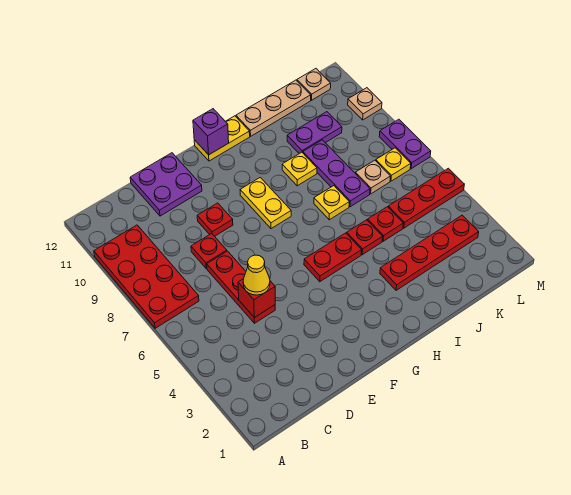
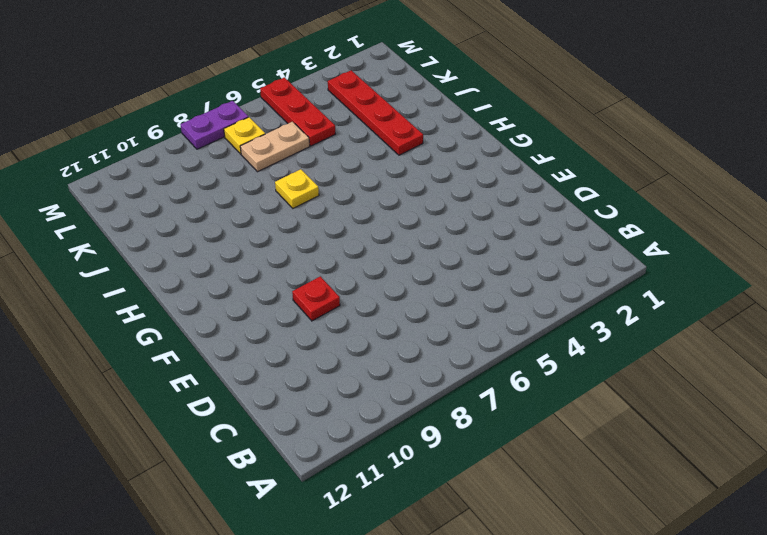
tan 1x2 plate [240,122,310,172] -> tan 1x1 plate [355,160,390,194]
none -> red 2x4 plate [94,225,199,328]
none -> red 1x3 plate [207,251,275,323]
none -> red 1x1 plate [191,234,227,268]

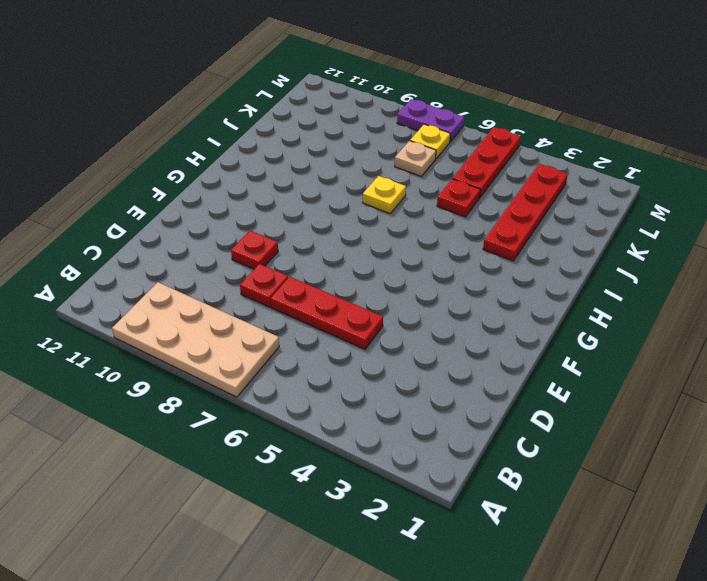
tan 2x4 plate [112,282,279,397] -> red 2x4 plate [94,225,199,328]
none -> purple 2x2 plate [130,153,202,216]
none -> red 1x2 plate [304,233,362,282]
none -> yellow 1x2 plate [240,178,291,229]

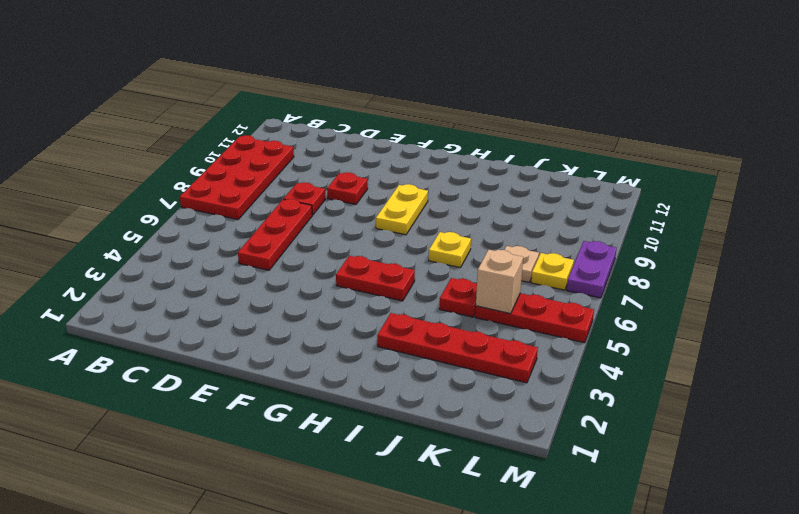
tan 1x1 brick [476,250,523,314] -> none
none -> purple 2x2 plate [130,153,202,216]
none -> yellow 1x2 plate [194,116,250,161]
none -> red 1x1 plate [347,220,383,255]

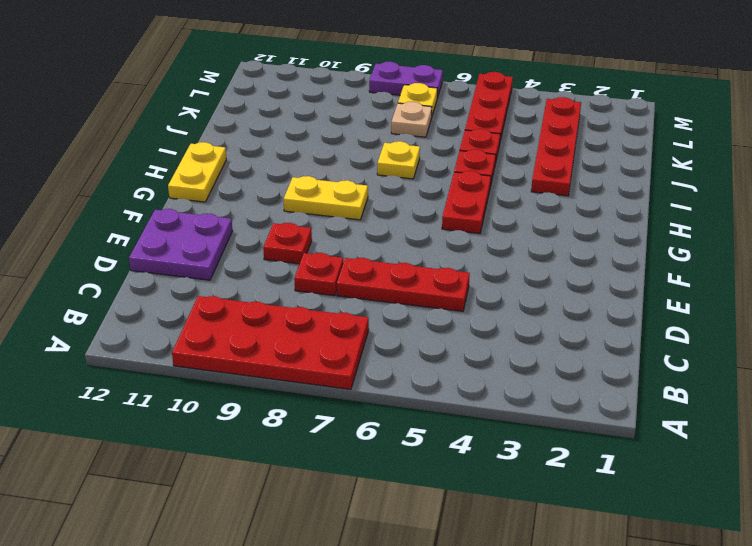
none -> yellow 1x1 plate [282,152,317,186]
none -> tan 1x3 plate [236,80,311,136]
none -> purple 1x3 plate [303,140,370,207]

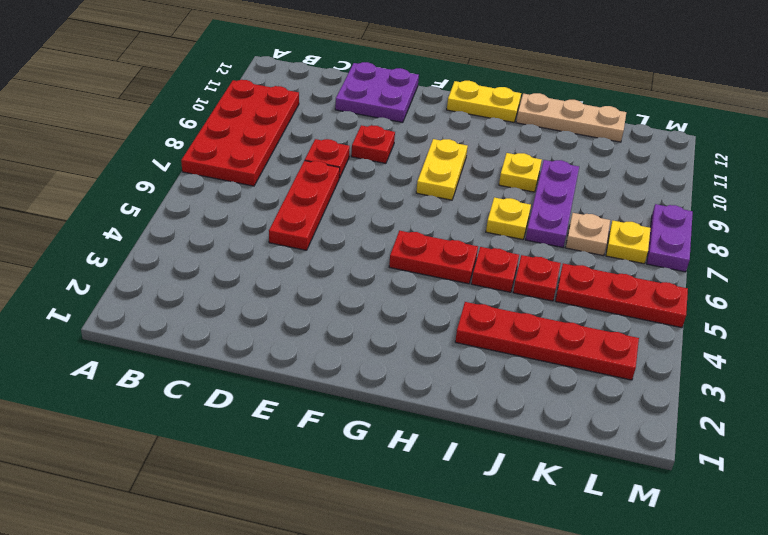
none -> purple 1x2 plate [287,112,342,154]
none -> tan 1x1 plate [297,69,331,100]
none -> tan 1x1 plate [348,88,382,120]

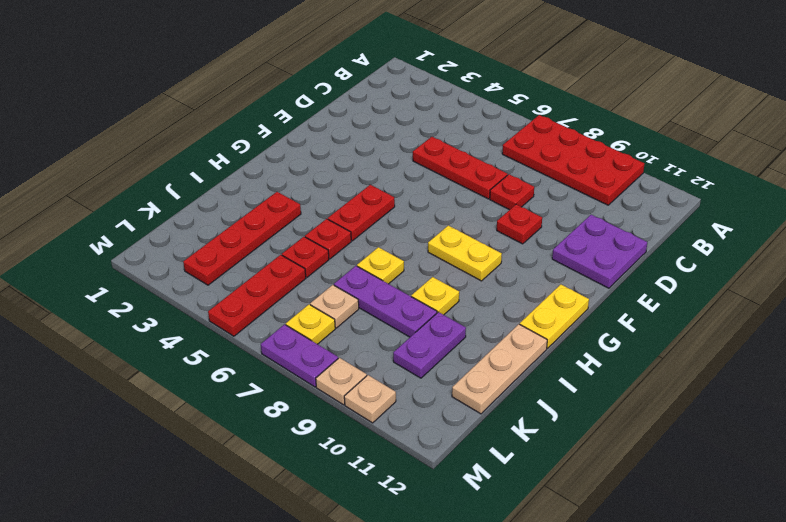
tan 1x1 plate [316,358,367,405] -> tan 1x1 plate moved to [297,69,331,100]
none -> red 1x1 brick [238,279,275,318]
none -> purple 1x1 brick [193,109,229,155]
none -> yellow 1x1 cone [243,255,270,295]

